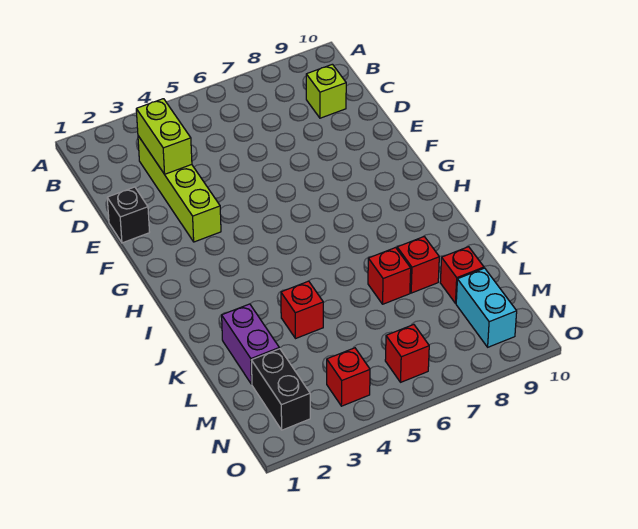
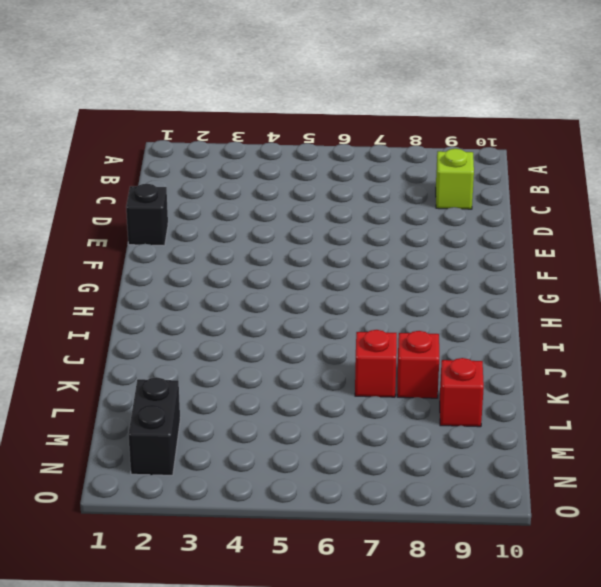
none -> lime 1x4 brick [138,136,221,242]
none -> purple 1x2 brick [222,304,279,384]
none -> red 1x1 brick [281,281,323,339]

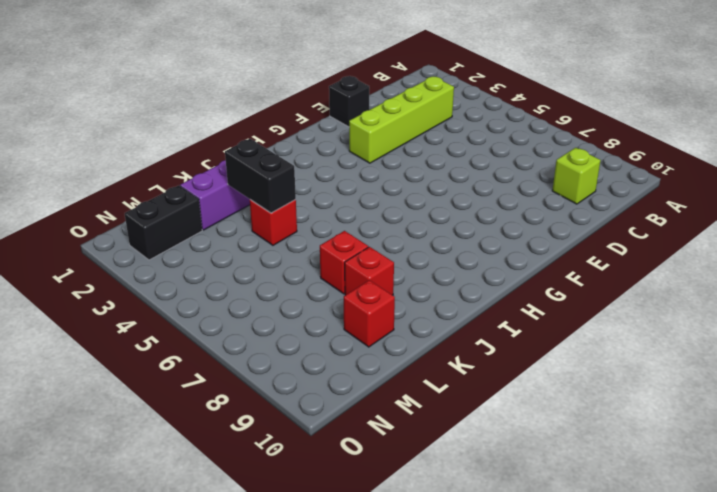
black 1x2 brick [225,139,296,213] -> none
none -> cyan 1x2 brick [456,268,517,347]
none -> red 1x1 brick [327,348,370,406]
none -> red 1x1 brick [385,325,429,382]

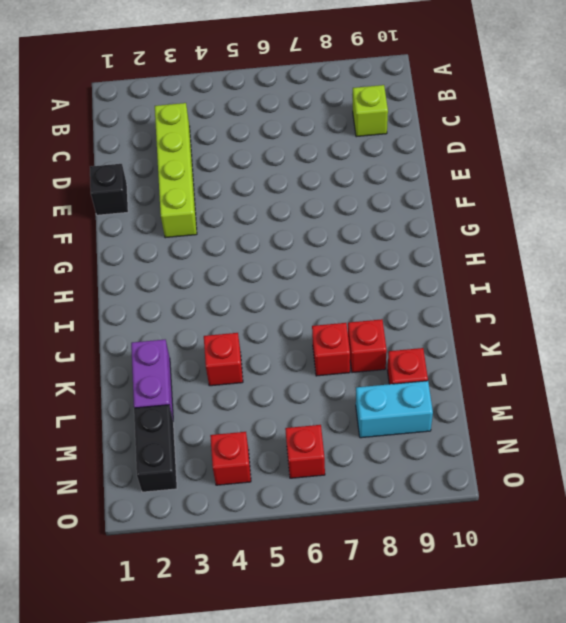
cyan 1x2 brick [356,381,433,438] -> cyan 1x2 brick turned to [456,268,517,347]
none -> lime 1x2 brick [136,99,192,174]

